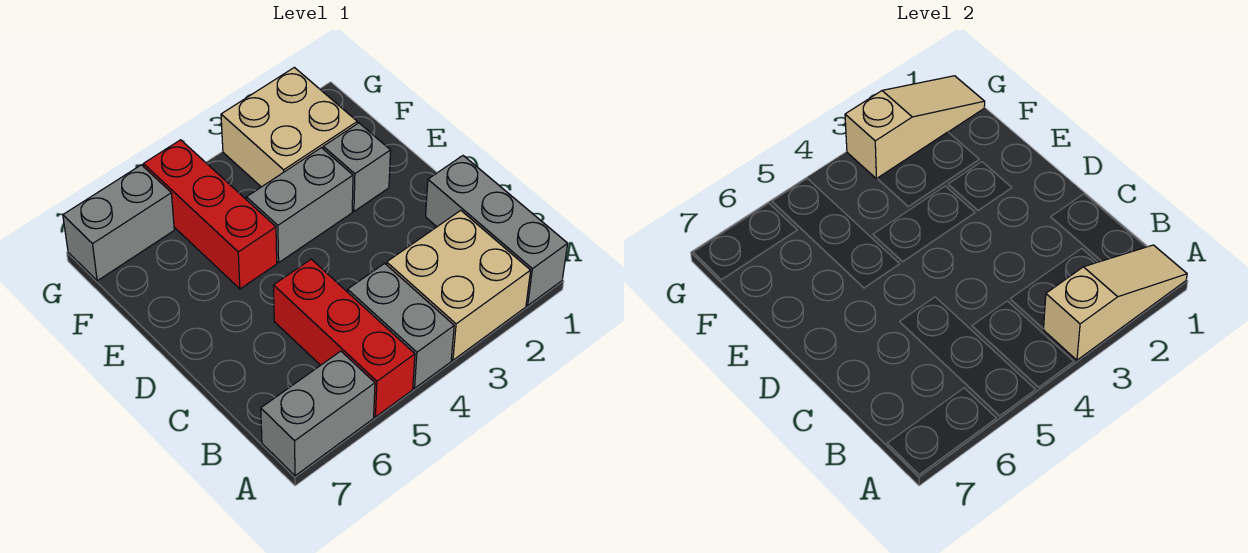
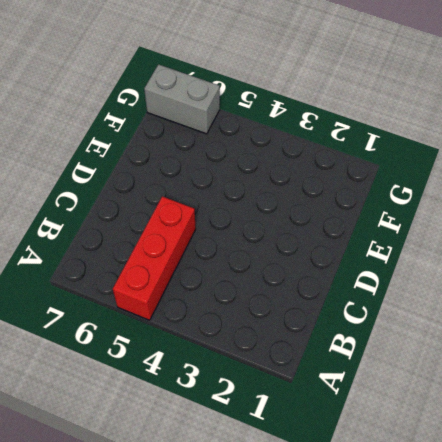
none -> grey 1x3 brick [426,156,568,305]
none -> tan 2x2 brick [387,210,531,360]
none -> grey 1x2 brick [348,263,454,388]

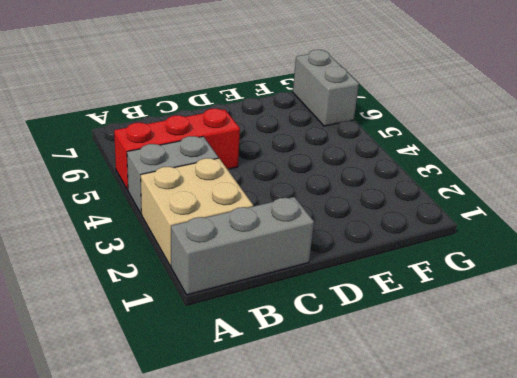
none -> grey 1x2 brick [261,351,375,476]
none -> grey 1x1 brick [323,123,391,211]
none -> grey 1x2 brick [247,148,353,263]

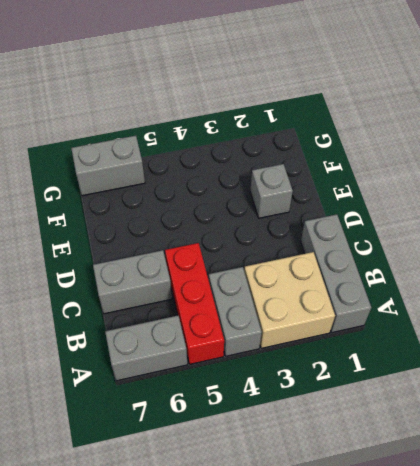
grey 1x2 brick [93,250,172,314] -> grey 1x2 brick moved to [247,148,353,263]
none -> red 1x3 brick [143,140,277,289]
none -> tan 2x2 brick [221,67,357,187]
none -> tan 1x3 slope [1044,245,1187,360]

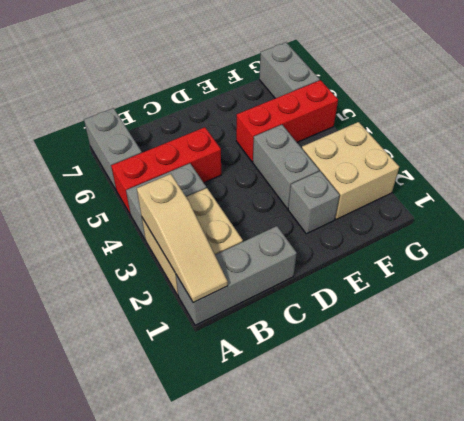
none -> tan 1x3 slope [845,76,985,179]

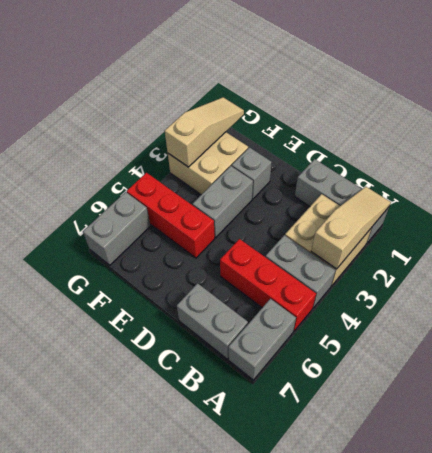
grey 1x2 brick [177,283,248,359] -> none

